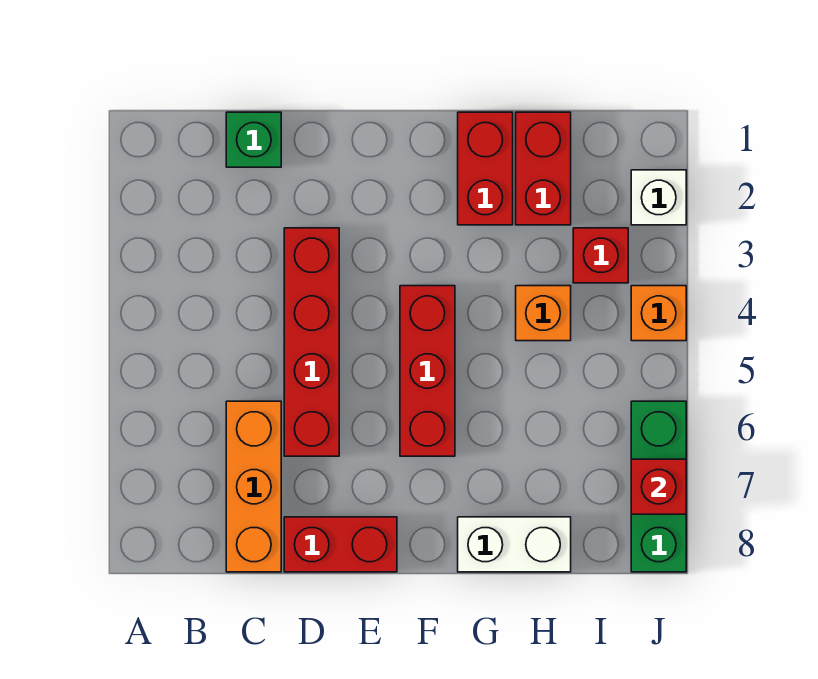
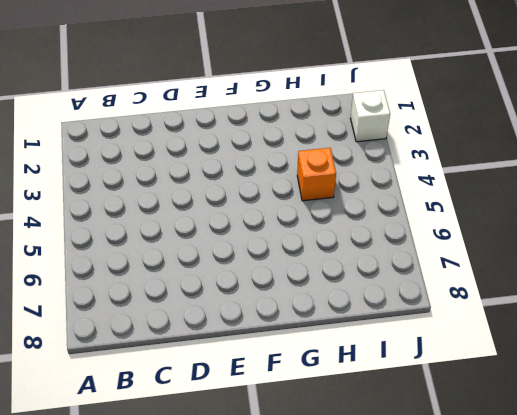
none -> green 1x1 brick [226,112,281,167]
none -> orange 1x3 brick [226,401,281,572]
none -> red 1x4 brick [284,228,339,456]

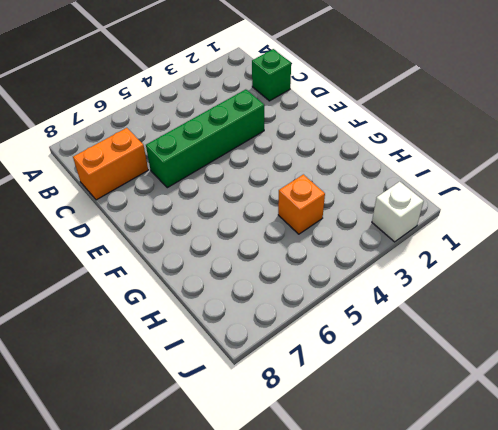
orange 1x2 brick [73,128,148,200] -> orange 1x3 brick [226,401,281,572]
green 1x4 brick [146,89,264,188] -> red 1x4 brick [284,228,339,456]
none -> red 1x2 brick [284,517,397,572]
none -> red 1x3 brick [400,286,455,456]
none -> red 1x2 brick [458,112,513,225]

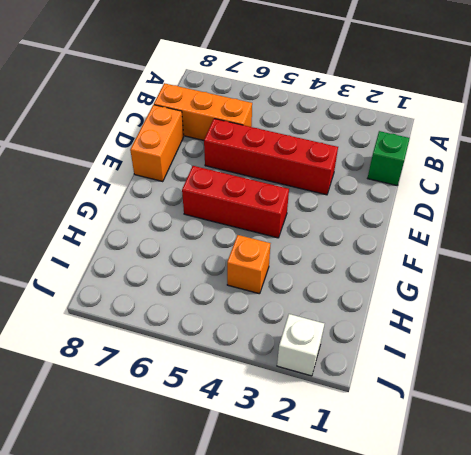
orange 1x2 brick [130,105,184,182] -> red 1x2 brick [284,517,397,572]
none -> red 1x2 brick [458,112,513,225]
none -> white 1x2 brick [458,517,571,572]
none -> red 1x2 brick [516,112,571,225]

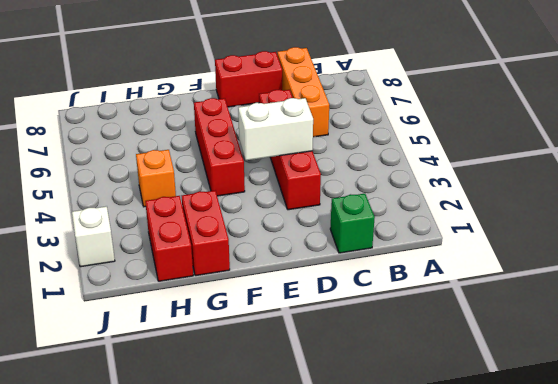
white 1x2 brick [238,98,313,160] -> white 1x2 brick moved to [458,517,571,572]
none -> red 1x1 brick [573,228,628,283]
none -> orange 1x1 brick [631,286,686,341]
none -> green 1x3 brick [631,401,686,572]

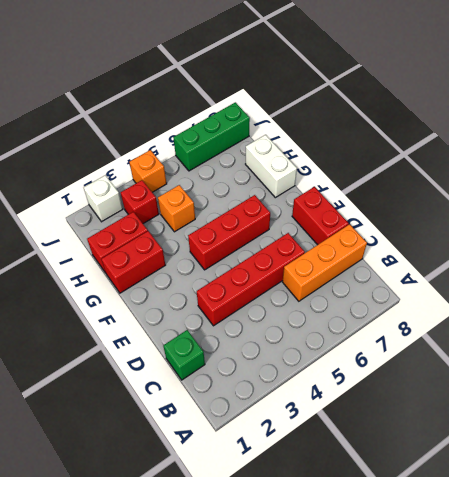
none -> red 1x1 brick [631,459,686,514]

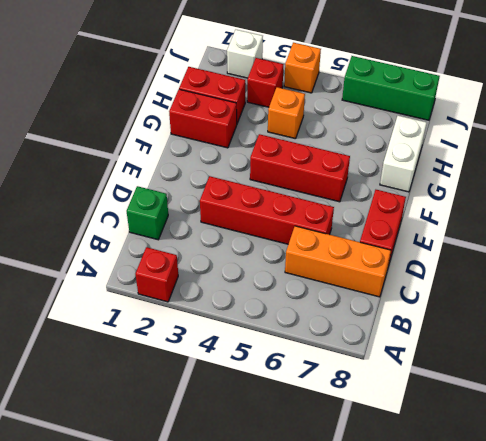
red 1x1 brick [136,247,178,302] -> red 1x1 brick moved to [631,459,686,514]

